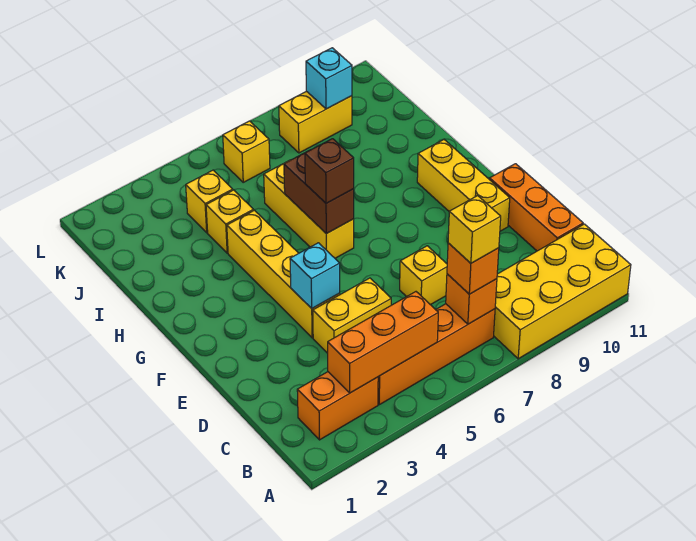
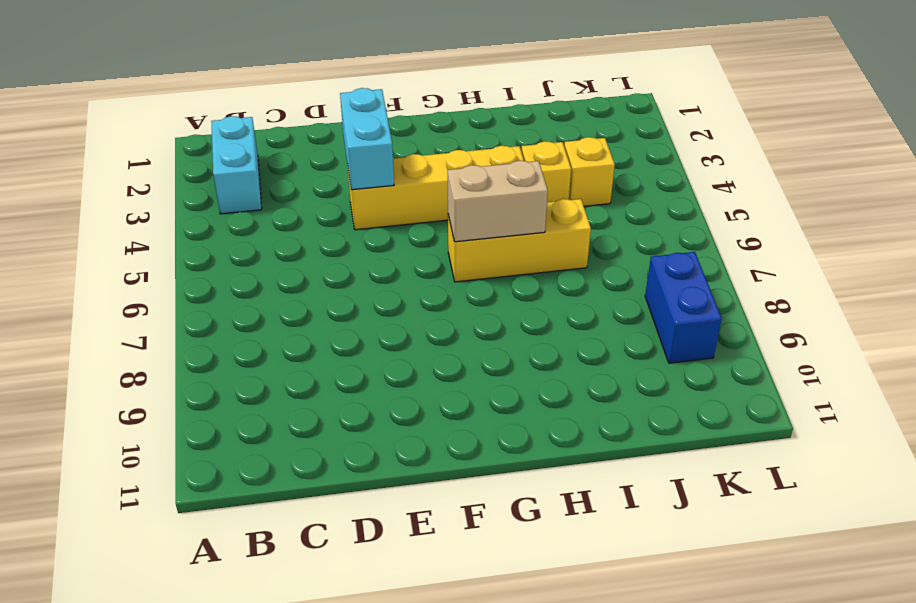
cyan 1x2 brick [211,116,262,214] -> orange 1x2 brick [297,372,378,440]
cyan 1x2 brick [340,88,394,190] -> cyan 1x1 brick [290,243,340,308]
tan 1x2 brick [448,161,548,242] -> brown 1x2 brick [284,149,354,234]
blue 1x2 brick [645,252,722,363] -> yellow 1x2 brick [279,91,352,153]
none -> yellow 2x4 brick [494,224,631,359]
none -> orange 1x4 brick [378,304,495,405]
none -> orange 1x3 brick [490,164,583,251]

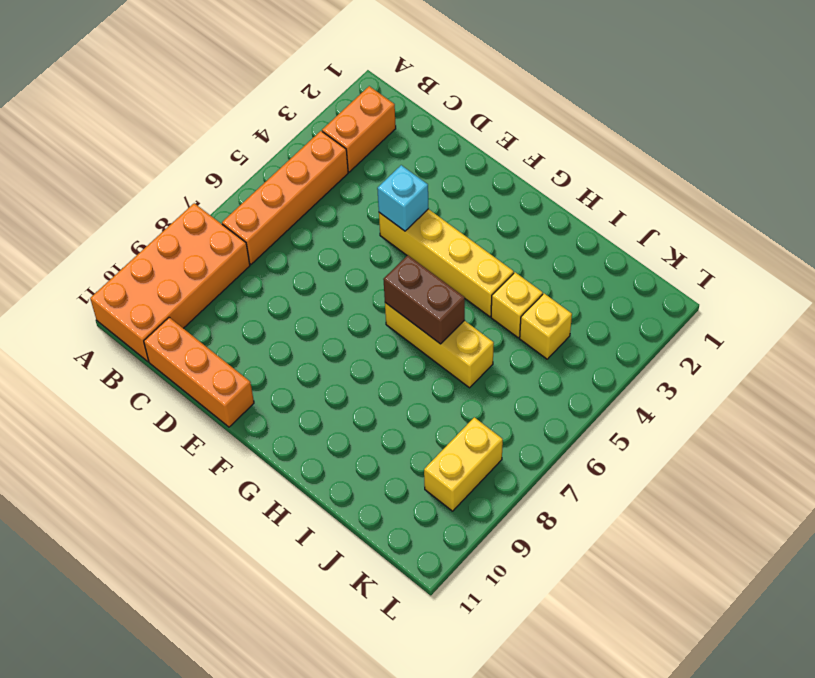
orange 2x4 brick [90,203,250,362] -> yellow 2x4 brick [494,224,631,359]
none -> yellow 1x2 brick [313,278,391,353]
none -> yellow 1x1 brick [400,246,447,305]
none -> yellow 1x3 brick [417,140,510,231]

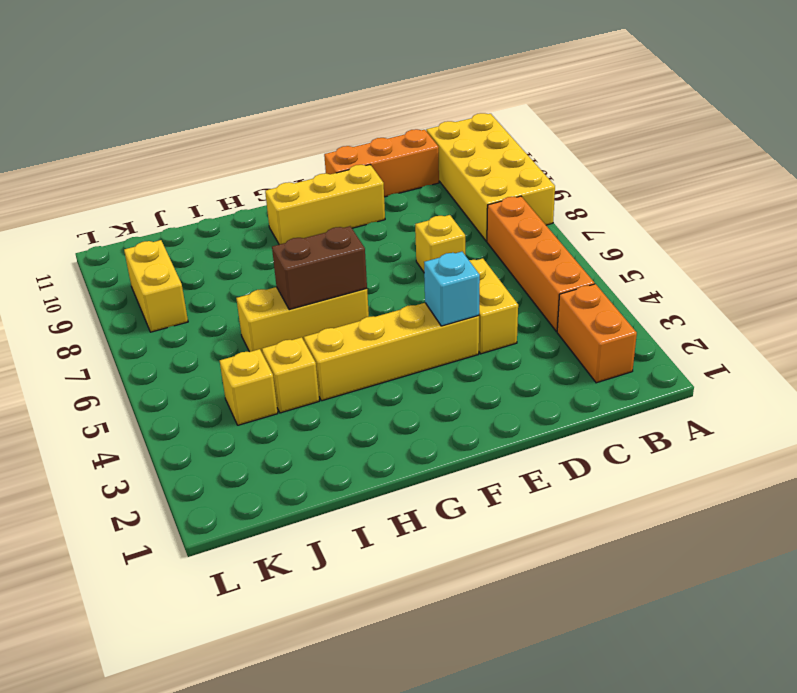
none -> yellow 1x1 brick [223,121,270,182]
none -> orange 1x3 brick [328,292,438,393]
none -> orange 1x1 brick [446,274,497,324]

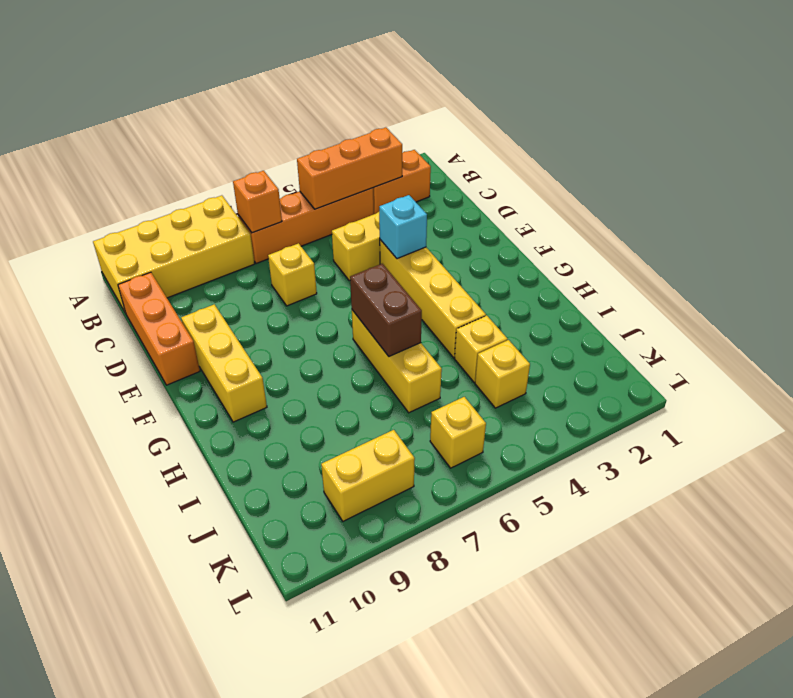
none -> cyan 1x1 brick [306,48,352,109]
none -> orange 1x1 brick [447,243,499,294]
none -> brown 1x1 brick [305,139,354,203]

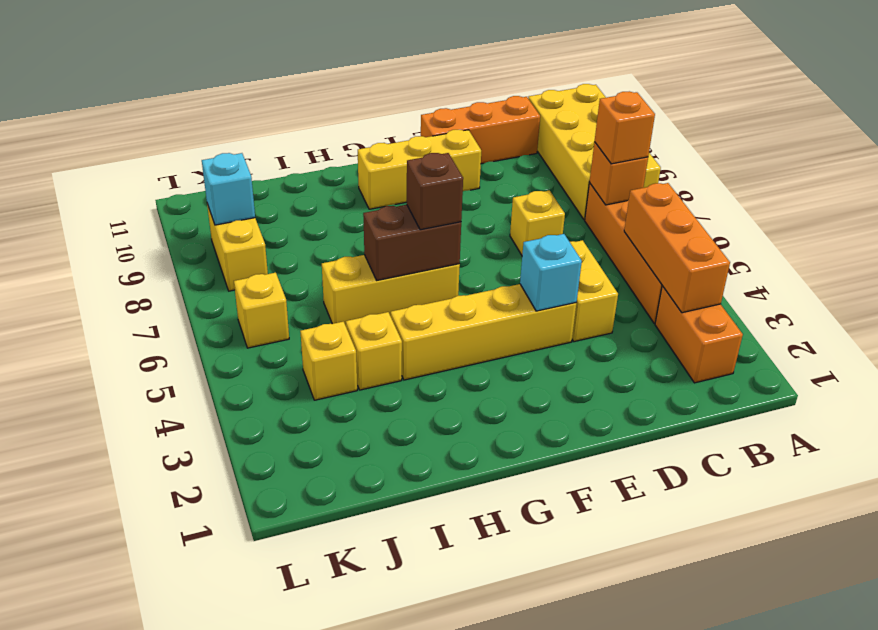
none -> yellow 1x1 brick [448,196,501,263]

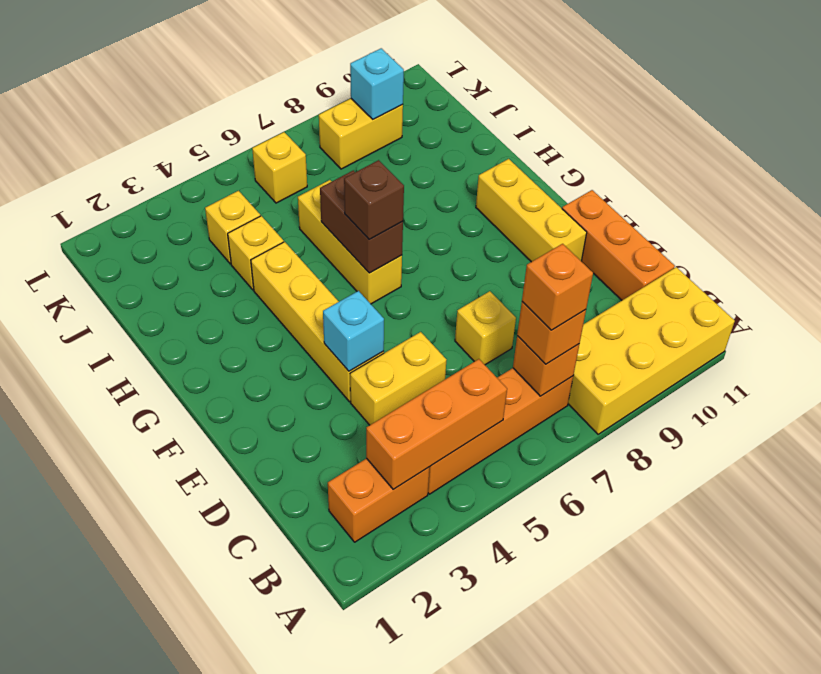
orange 1x1 brick [522,244,593,330] -> yellow 1x1 brick [448,196,501,263]

